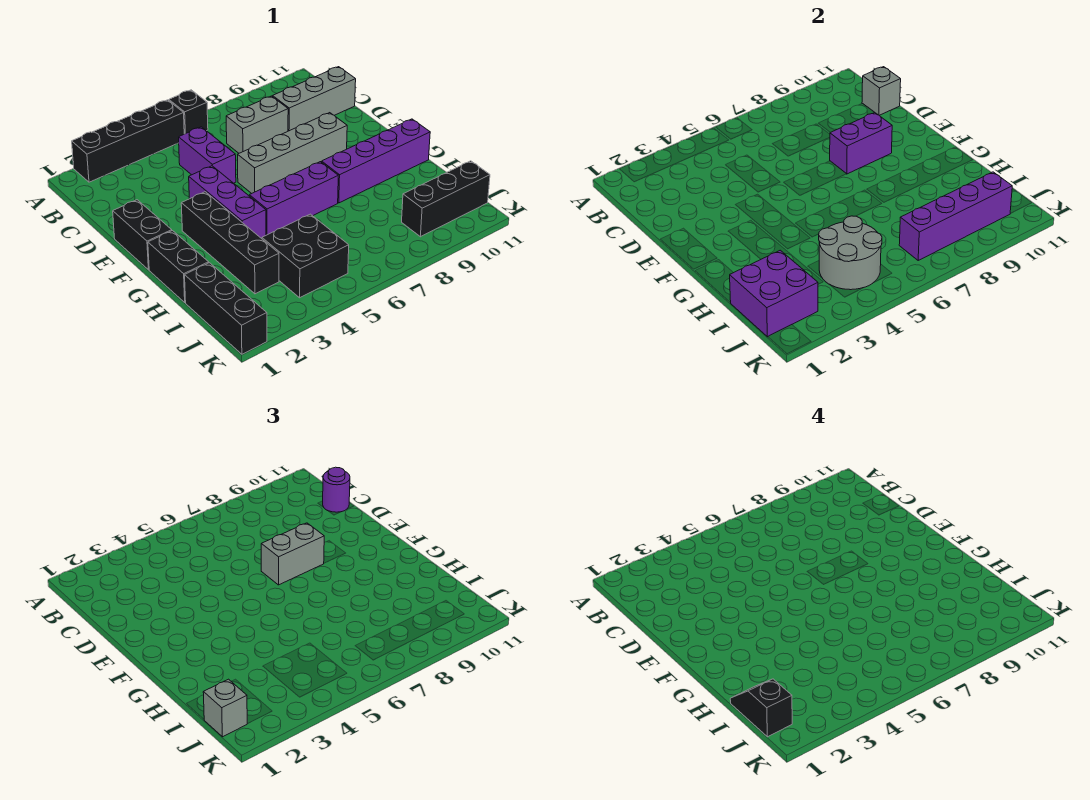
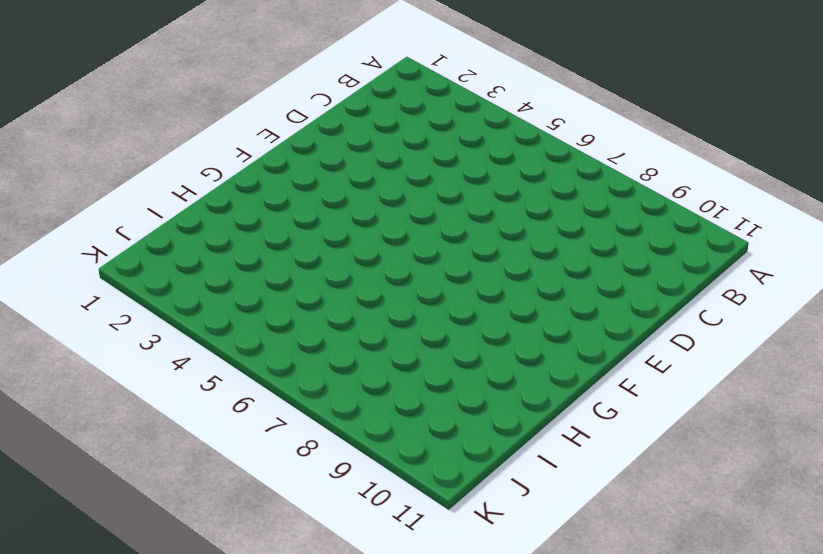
none -> black 1x4 brick [72,100,184,182]
none -> black 1x1 brick [169,90,208,134]
none -> purple 1x2 brick [179,127,236,183]

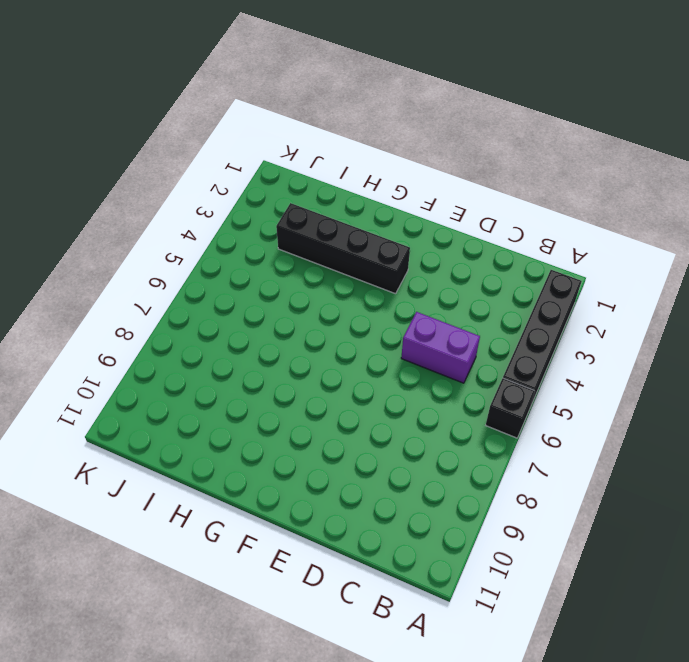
none -> grey 1x2 brick [226,96,288,153]
none -> grey 1x3 brick [273,67,356,131]
none -> black 1x2 brick [113,200,172,270]

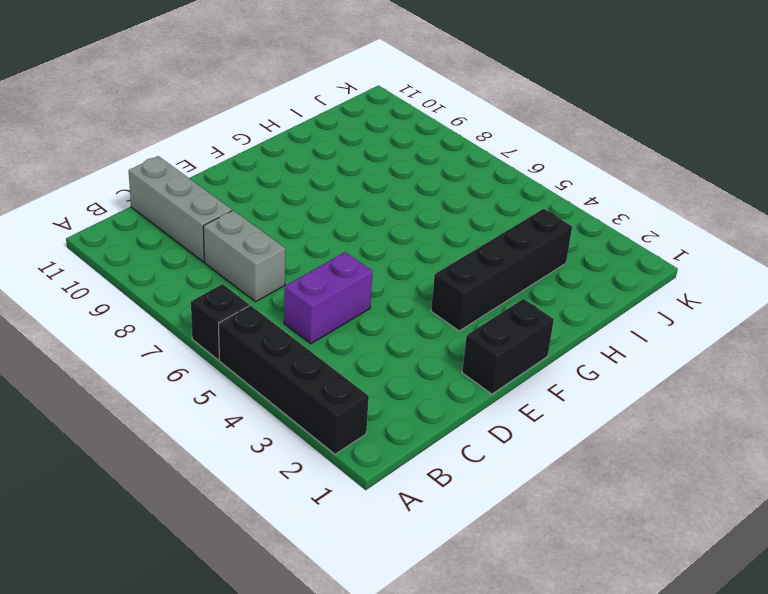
none -> purple 1x3 brick [189,166,266,239]
none -> grey 1x4 brick [238,113,347,194]
none -> black 1x2 brick [148,231,209,302]

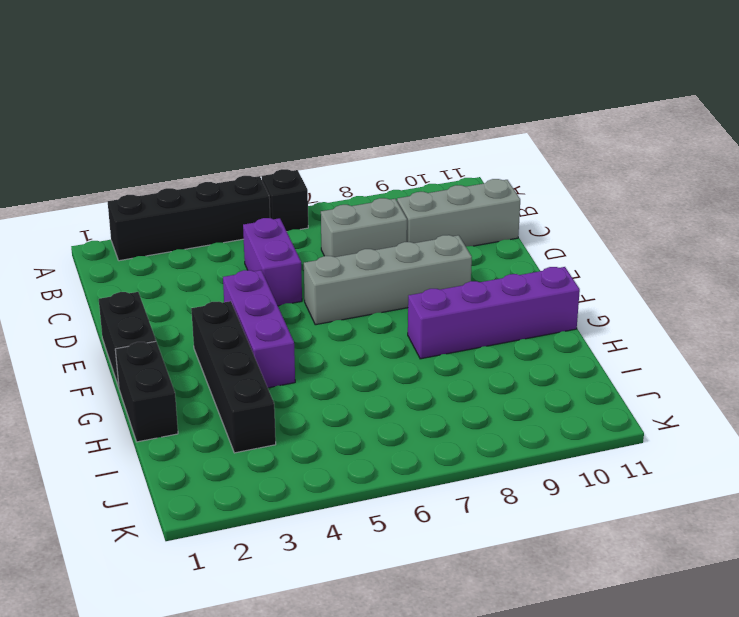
none -> purple 1x3 brick [249,162,338,235]
none -> black 1x3 brick [185,263,267,354]
none -> black 2x2 brick [262,214,349,298]

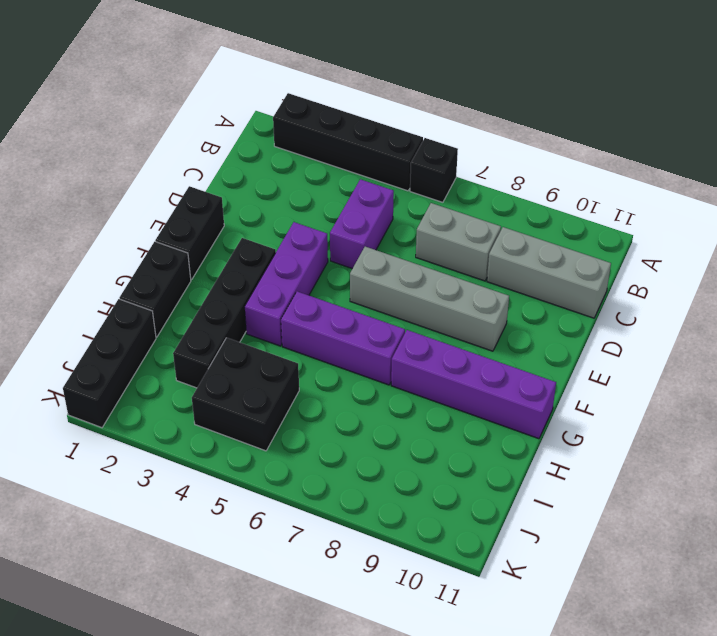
none -> black 1x3 brick [402,161,490,237]
none -> grey 1x1 brick [862,67,901,115]
none -> purple 1x2 brick [830,112,892,174]

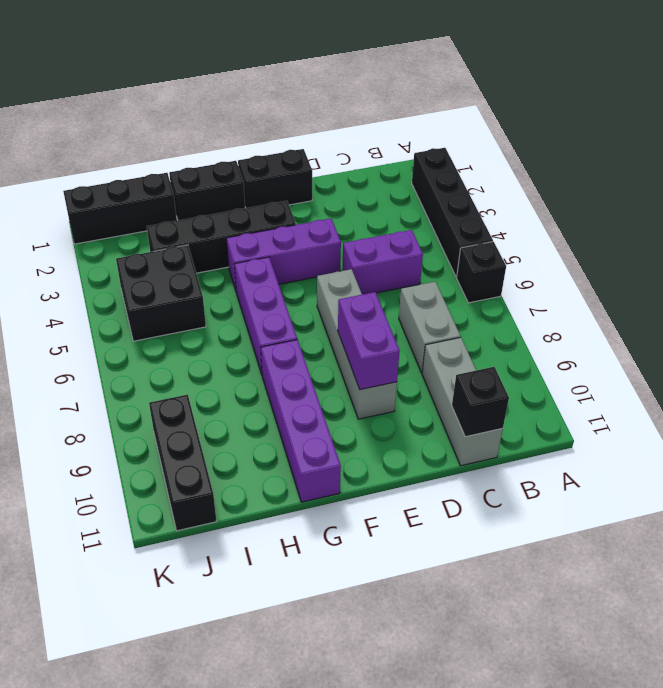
black 1x1 brick [452,367,509,437] -> grey 1x1 brick [862,67,901,115]
none -> purple 2x2 brick [730,250,818,337]
none -> grey 2x2 round brick [819,216,882,290]
none -> purple 1x4 brick [899,172,1012,260]

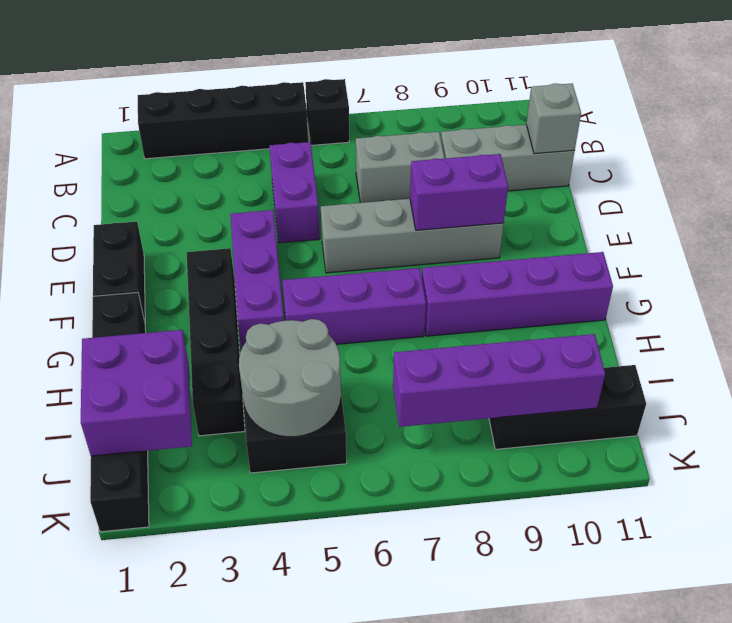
none -> purple 1x1 round brick [323,467,350,512]
none -> grey 1x2 brick [261,523,324,585]
none -> grey 1x1 brick [203,679,247,737]

